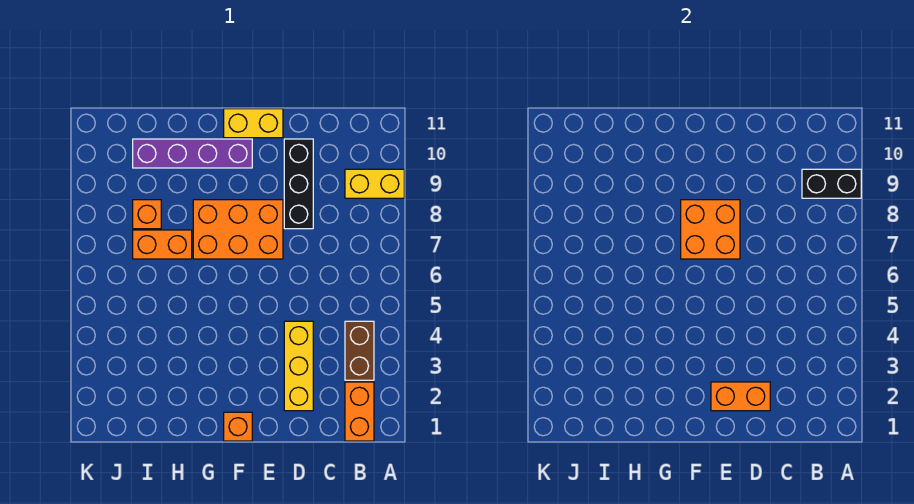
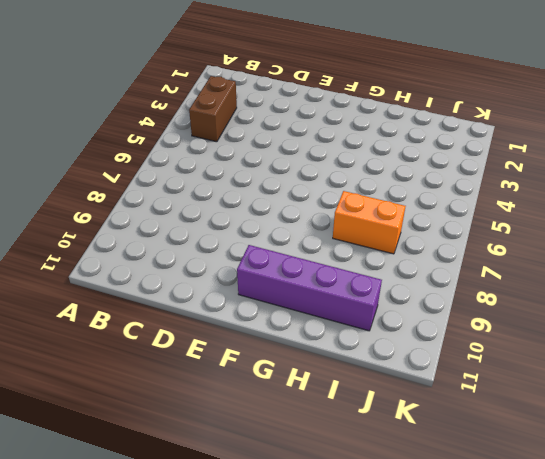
none -> yellow 1x2 brick [345,169,404,198]
none -> orange 1x2 brick [345,382,374,441]
none -> yellow 1x3 brick [284,321,313,411]

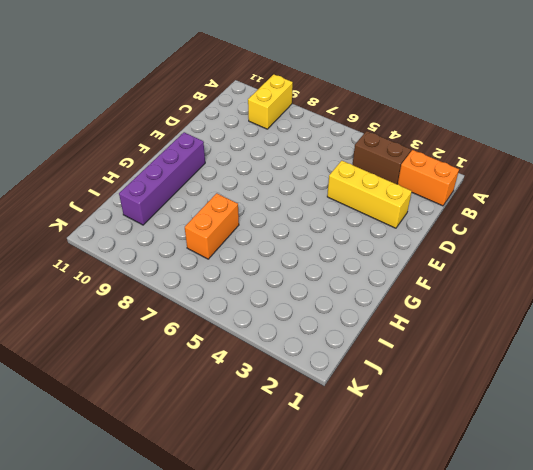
none -> black 1x3 brick [284,139,313,229]
none -> orange 2x3 brick [193,200,283,259]
none -> yellow 1x2 brick [224,109,283,138]

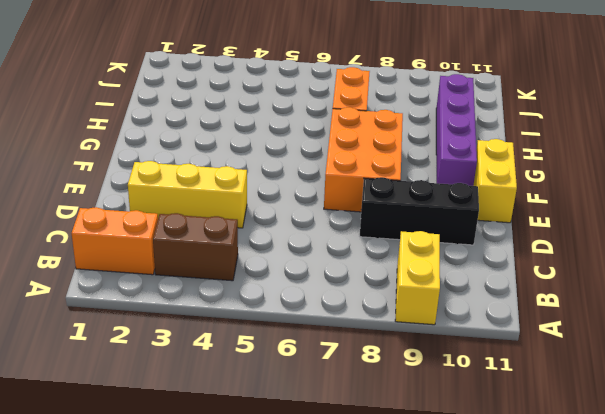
none -> orange 1x1 brick [224,412,252,441]
none -> orange 1x1 brick [133,200,161,229]
none -> black 1x2 brick [802,169,861,198]

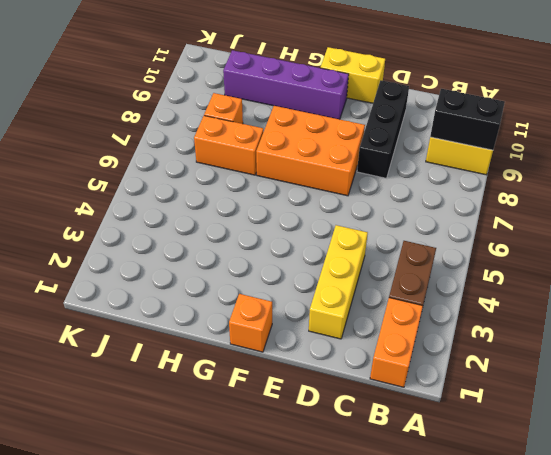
none -> orange 1x2 brick [711,382,770,411]
none -> orange 2x2 brick [681,200,740,259]

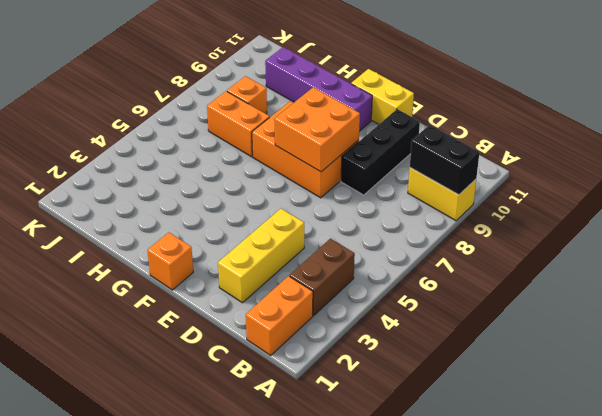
none -> orange 1x2 brick [711,382,770,411]

